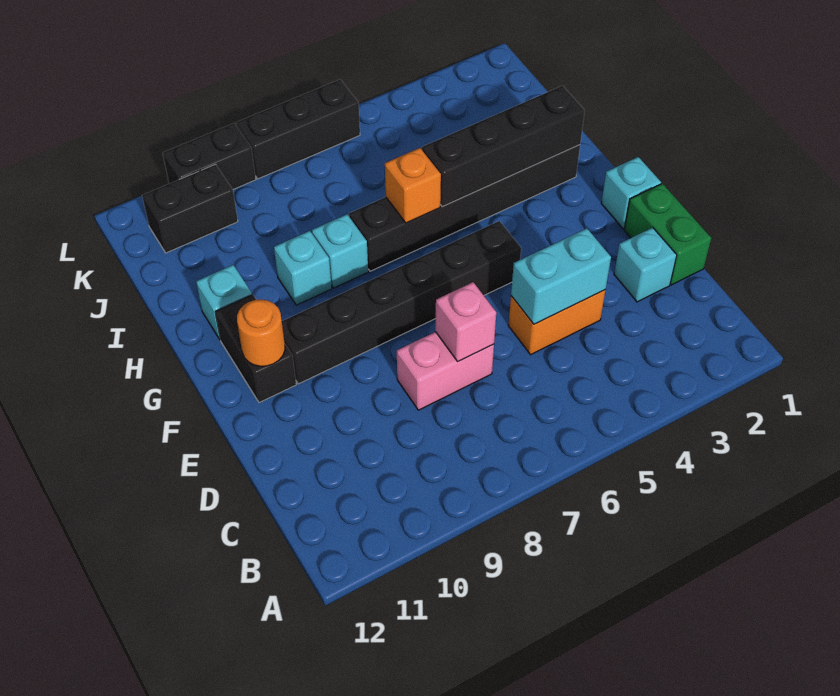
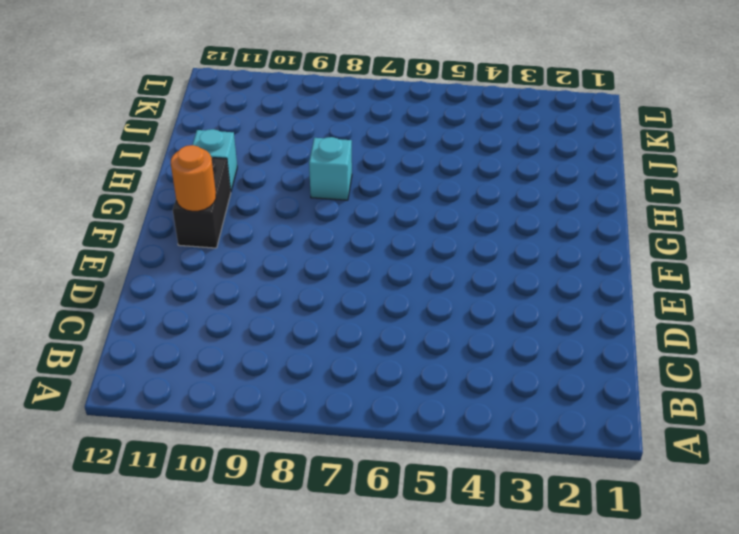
none -> green 1x2 brick [624,184,711,285]
none -> cyan 1x1 brick [614,228,677,302]
none -> orange 1x2 brick [508,290,605,355]

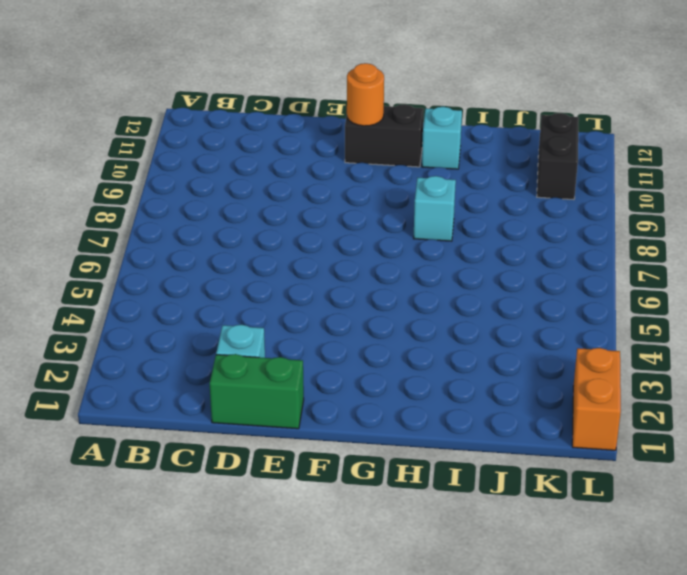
orange 1x2 brick [572,348,621,450] -> orange 1x2 brick moved to [508,290,605,355]
none -> pink 1x2 brick [397,332,494,410]
none -> cyan 1x1 brick [601,157,661,229]
none -> black 1x6 brick [282,221,521,384]

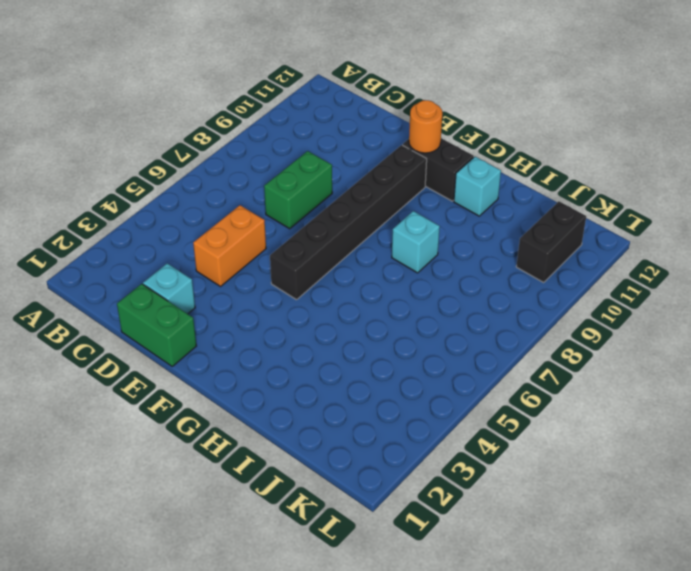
green 1x2 brick [264,151,332,229] -> pink 1x2 brick [397,332,494,410]
none -> cyan 1x1 brick [601,157,661,229]
none -> black 1x6 brick [349,145,580,271]
none -> cyan 1x1 brick [274,231,332,305]

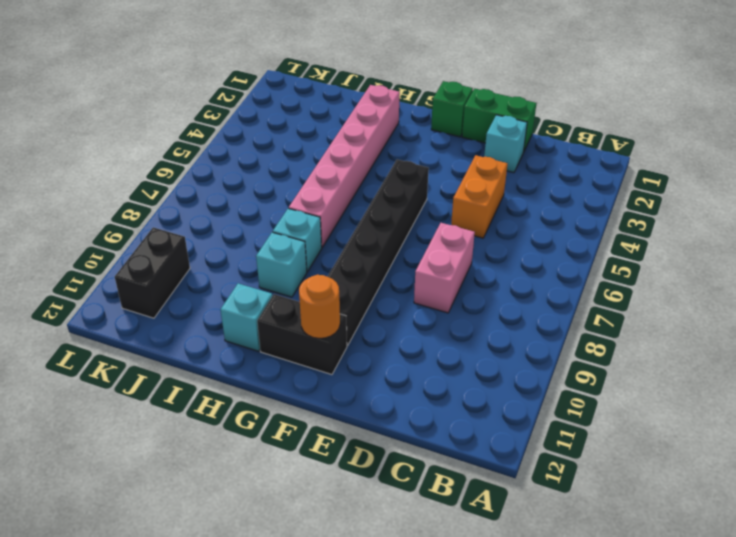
green 1x1 brick [431,81,473,137] -> cyan 1x1 brick [601,157,661,229]
pink 1x6 brick [289,85,400,247] -> black 1x6 brick [349,145,580,271]
none -> black 1x3 brick [236,79,360,179]
none -> black 1x2 brick [163,123,256,189]
none -> cyan 1x2 brick [511,228,611,324]

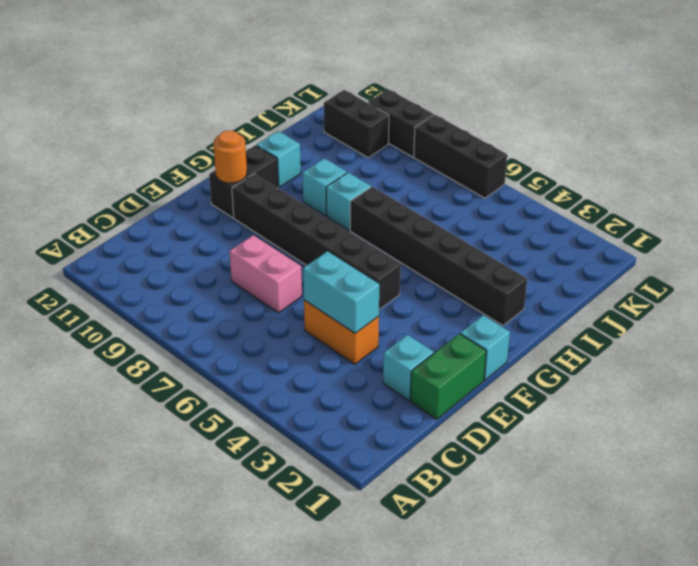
none -> pink 1x1 brick [435,282,496,361]
none -> black 1x4 brick [422,86,585,207]
none -> orange 1x1 brick [385,148,441,223]

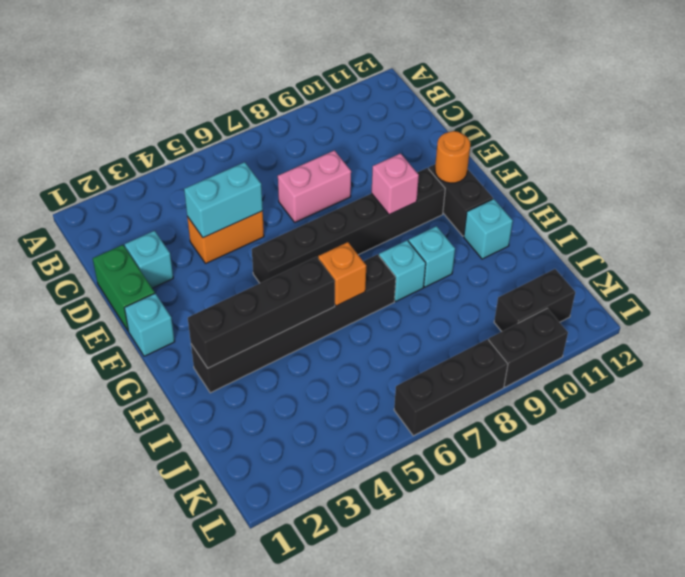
pink 1x1 brick [372,154,419,215] -> pink 1x1 brick moved to [435,282,496,361]

